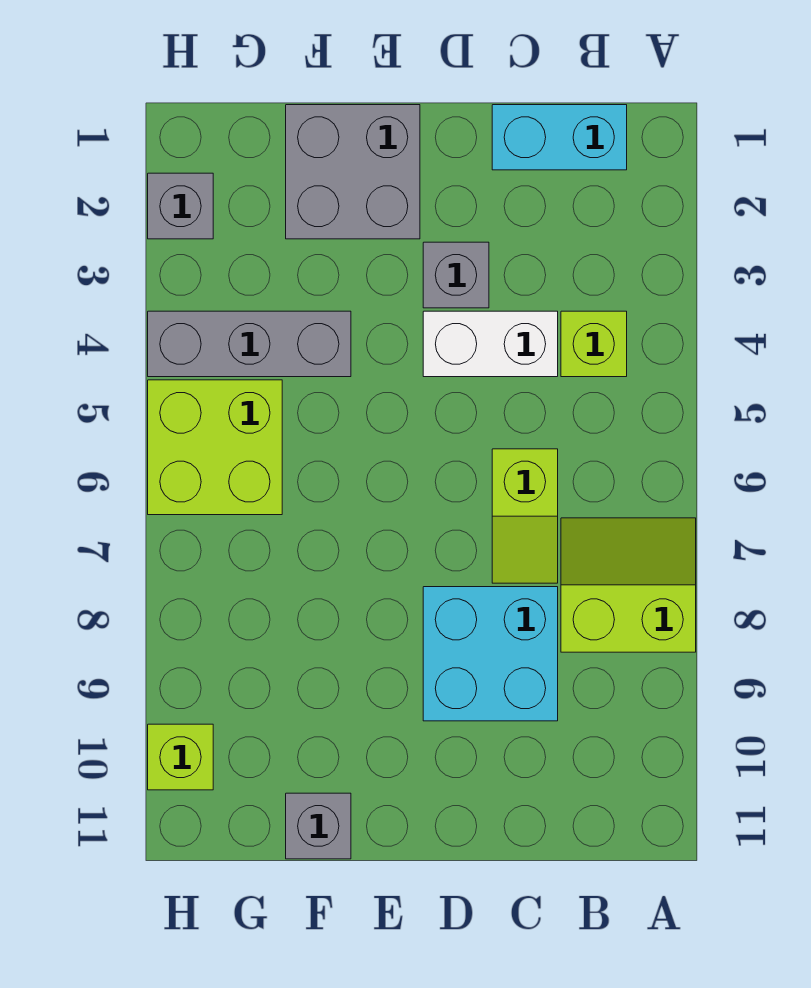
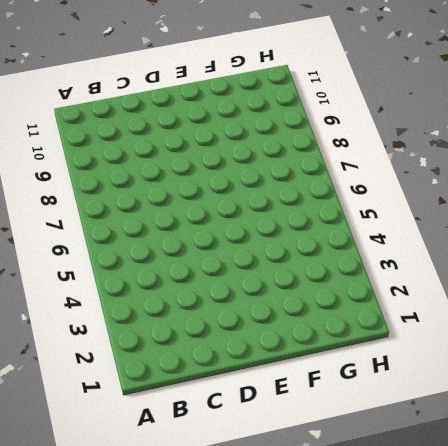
none -> lime 2x2 slope [561,518,696,652]
none -> cyan 1x2 brick [492,105,627,170]
none -> lime 1x1 brick [561,311,627,377]

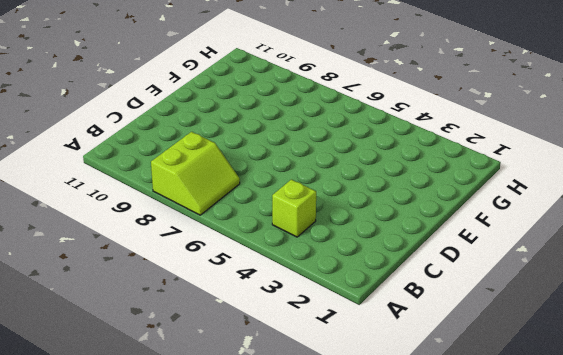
none -> cyan 1x2 brick [492,105,627,170]
none -> white 1x2 brick [423,311,558,377]
none -> lime 1x2 slope [492,449,558,583]

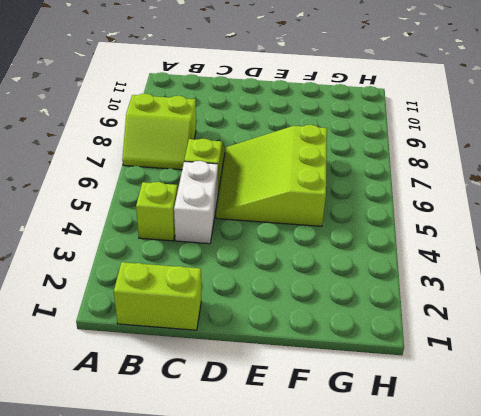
lime 1x2 brick [114,262,201,330] -> cyan 1x2 brick [492,105,627,170]
white 1x2 brick [174,161,218,244] -> white 1x2 brick turned to [423,311,558,377]
lime 3x3 slope [216,125,327,226] -> none
none -> cyan 2x2 brick [423,587,558,721]
none -> grey 1x1 brick [423,242,489,308]
none -> grey 2x2 brick [286,105,420,239]

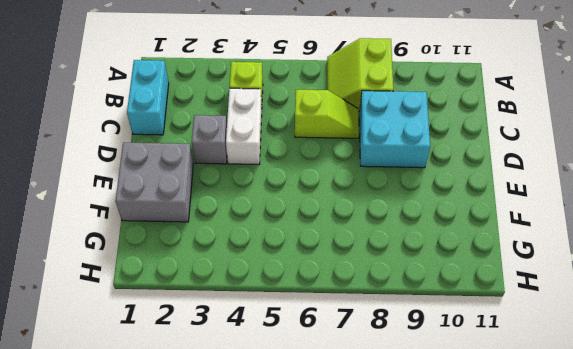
none -> grey 1x3 brick [148,311,351,377]
none -> grey 1x1 brick [286,793,351,859]
none -> lime 2x2 brick [148,380,282,515]

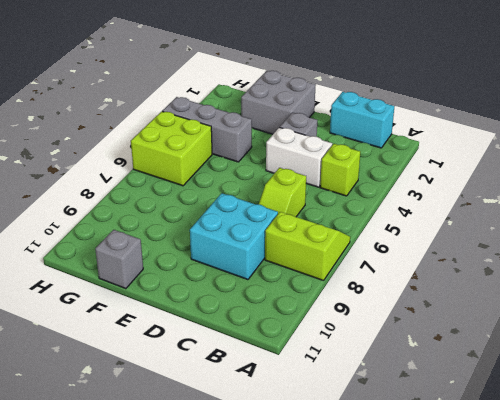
none -> grey 1x1 brick [148,173,213,239]
none -> lime 1x1 brick [148,724,213,790]

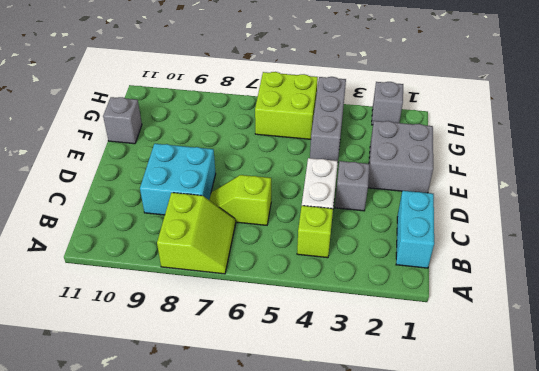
none -> lime 1x1 brick [148,724,213,790]

